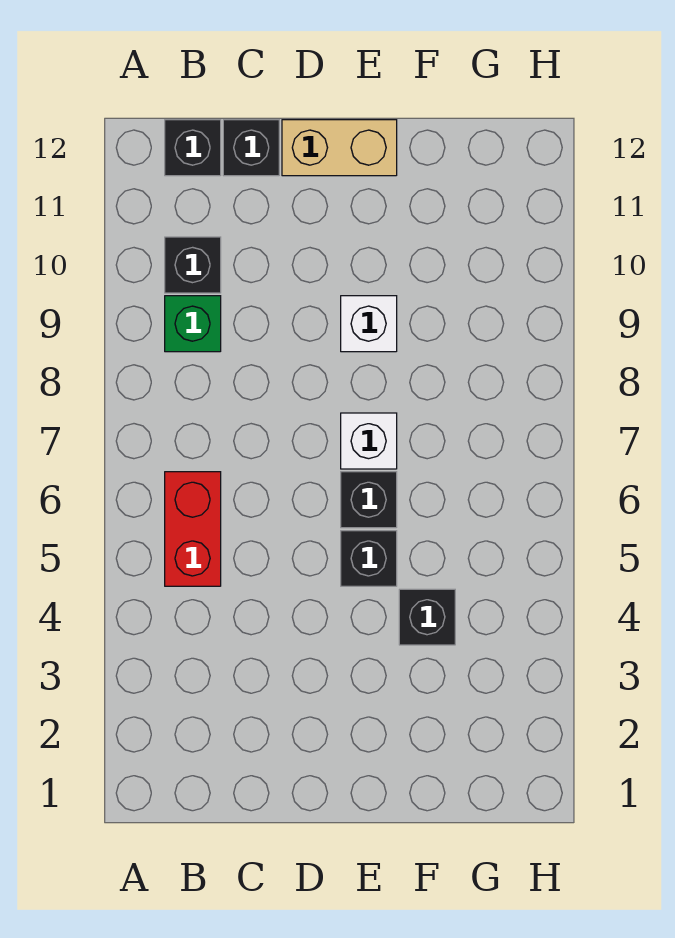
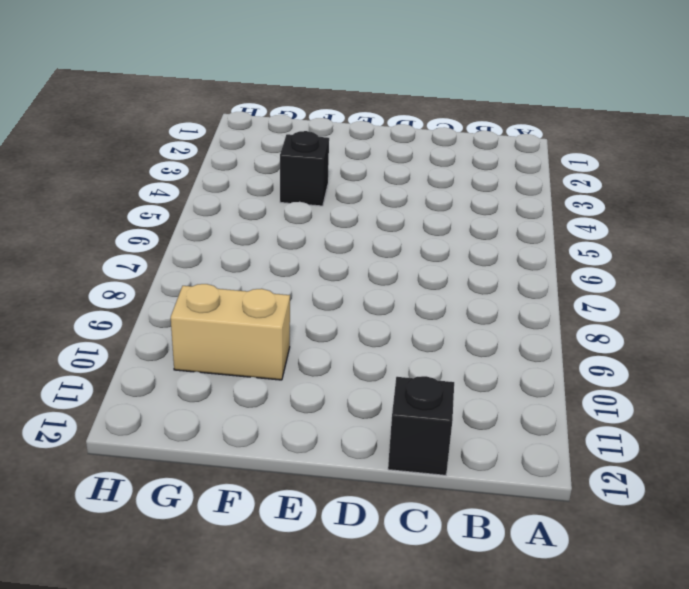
tan 1x2 brick [171,284,290,380] -> tan 1x2 brick moved to [282,120,397,176]
none -> red 1x2 brick [165,472,221,586]
none -> green 1x1 brick [165,296,221,352]

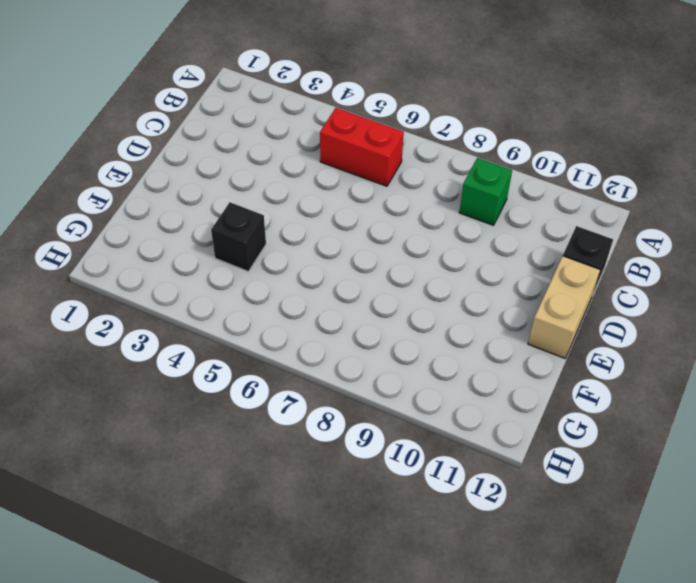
none -> black 1x1 brick [165,237,221,293]
none -> black 1x1 brick [165,120,221,176]

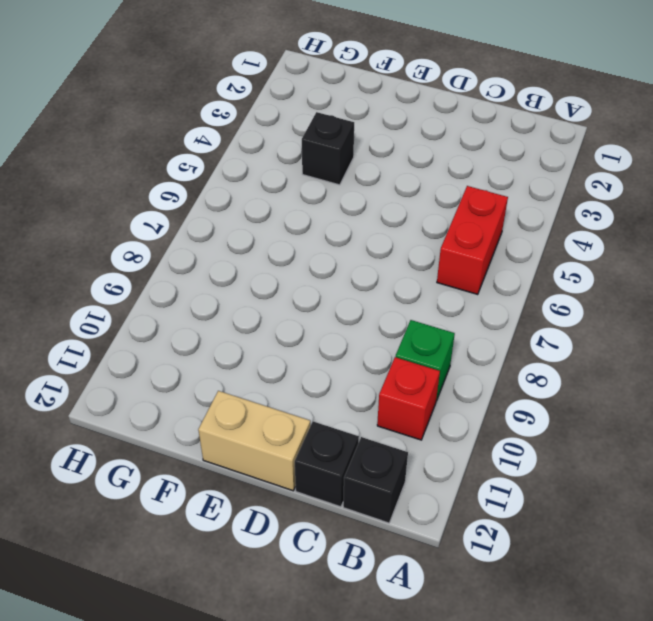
red 1x1 brick [377,357,440,440] -> black 1x1 brick [165,237,221,293]
none -> black 1x1 brick [341,531,397,586]
none -> black 1x1 brick [341,472,397,528]

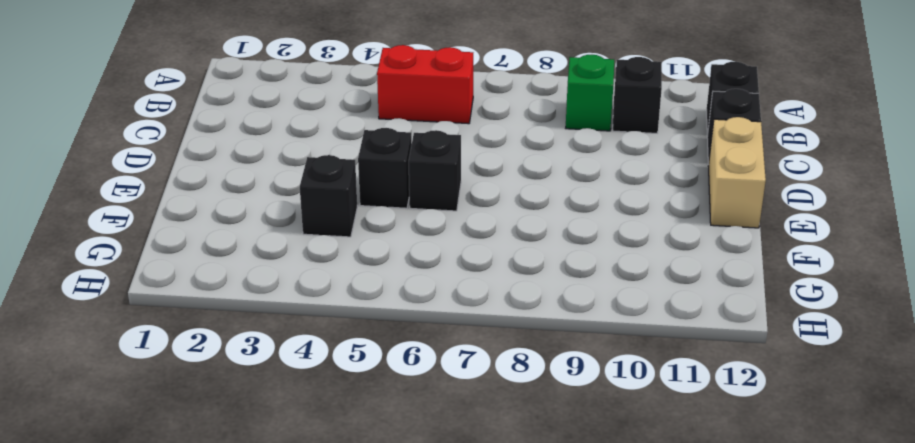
none -> white 1x1 brick [341,413,397,469]
none -> white 1x1 brick [341,296,397,352]

